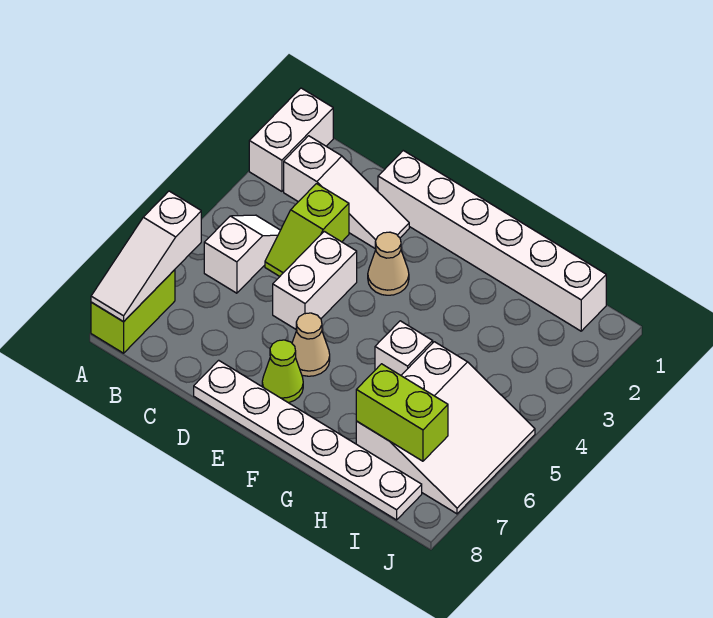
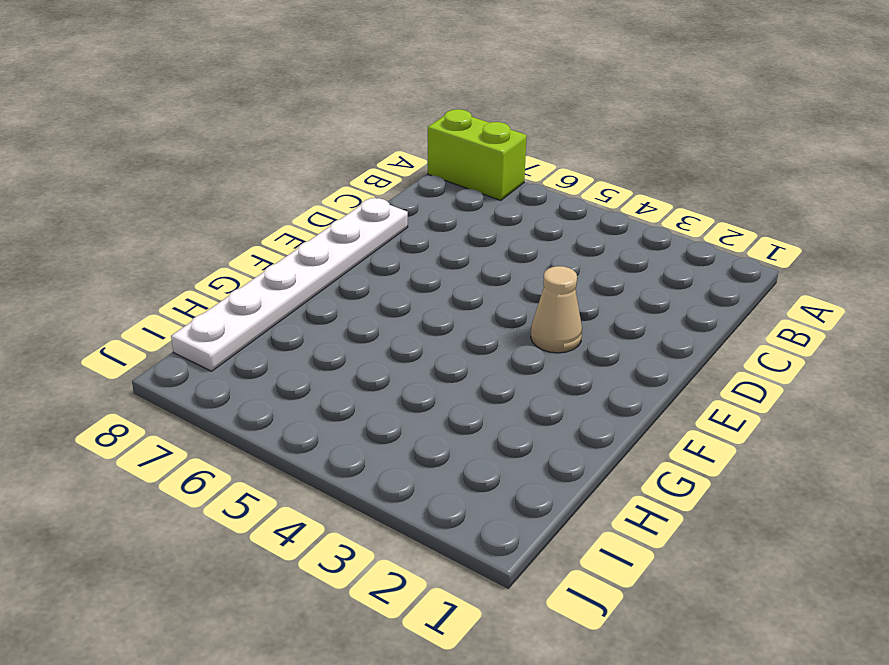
none -> white 1x2 brick [249,88,333,191]
none -> white 1x3 slope [284,136,409,249]
none -> white 1x2 slope [204,215,280,293]

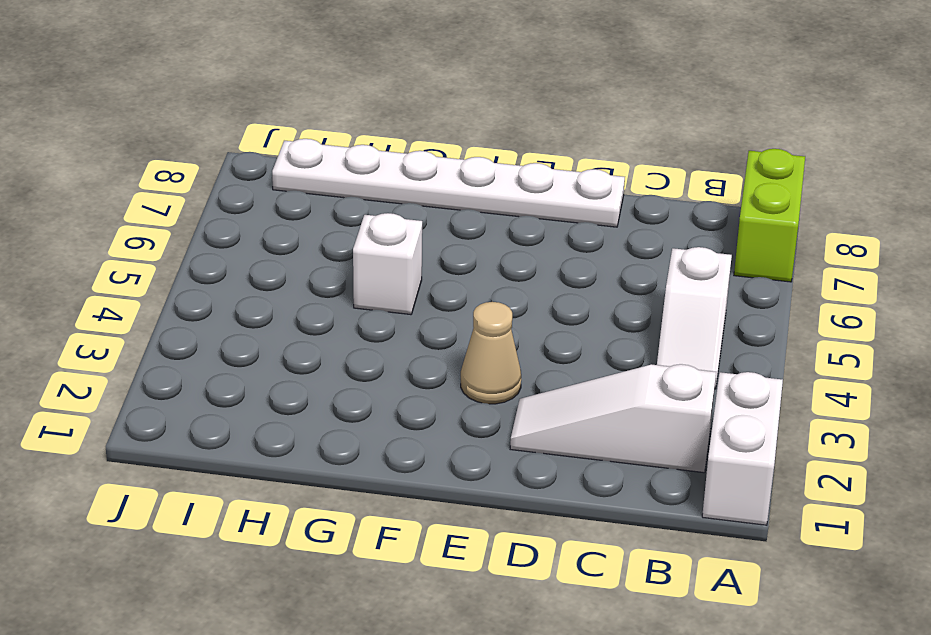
none -> lime 1x2 slope [265,184,349,276]
none -> white 1x6 brick [378,151,606,331]
none -> white 1x2 brick [273,231,357,330]

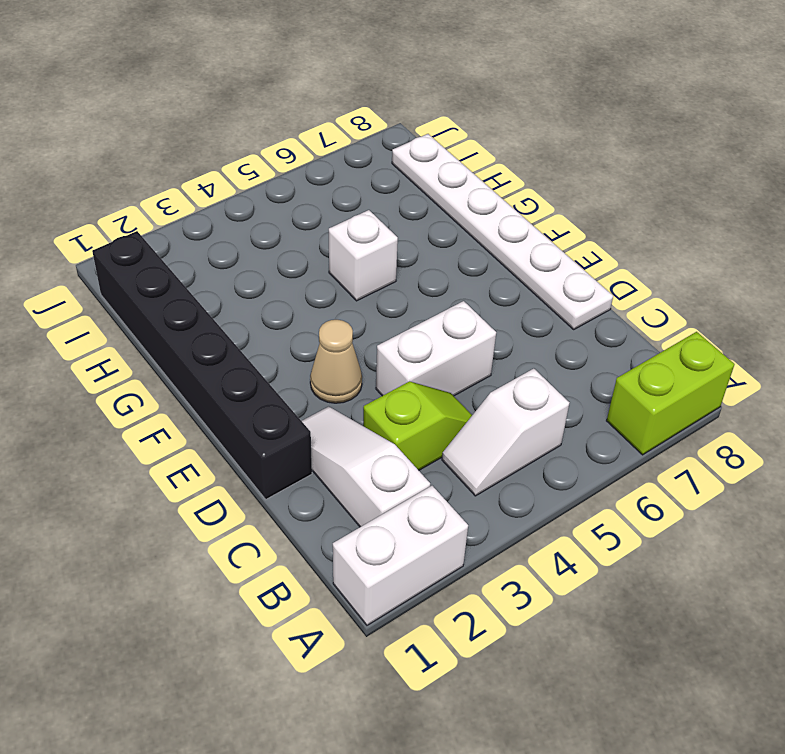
black 1x6 brick [92,231,312,499] -> white 1x6 brick [378,151,606,331]
none -> tan 1x1 cone [292,313,330,376]
none -> lime 1x1 cone [262,340,303,403]
none -> white 3x3 slope [356,342,535,514]

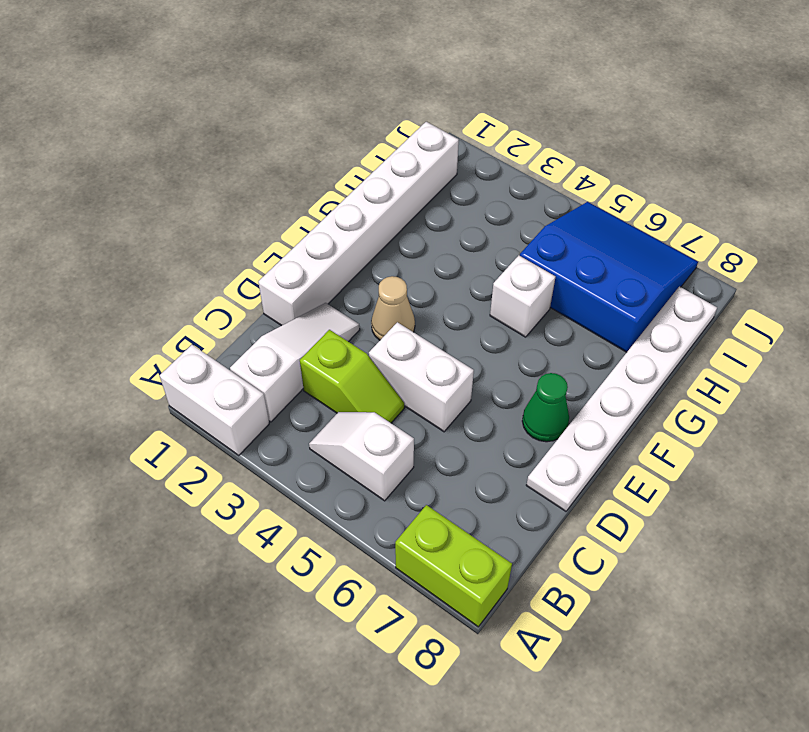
green 1x1 cone [522,373,569,442] -> lime 1x1 cone [262,340,303,403]
blue 3x3 slope [520,202,698,352] -> white 3x3 slope [356,342,535,514]
none -> tan 1x1 cone [292,313,330,376]
none -> white 1x3 slope [91,191,201,322]
none -> lime 1x2 brick [356,364,448,461]

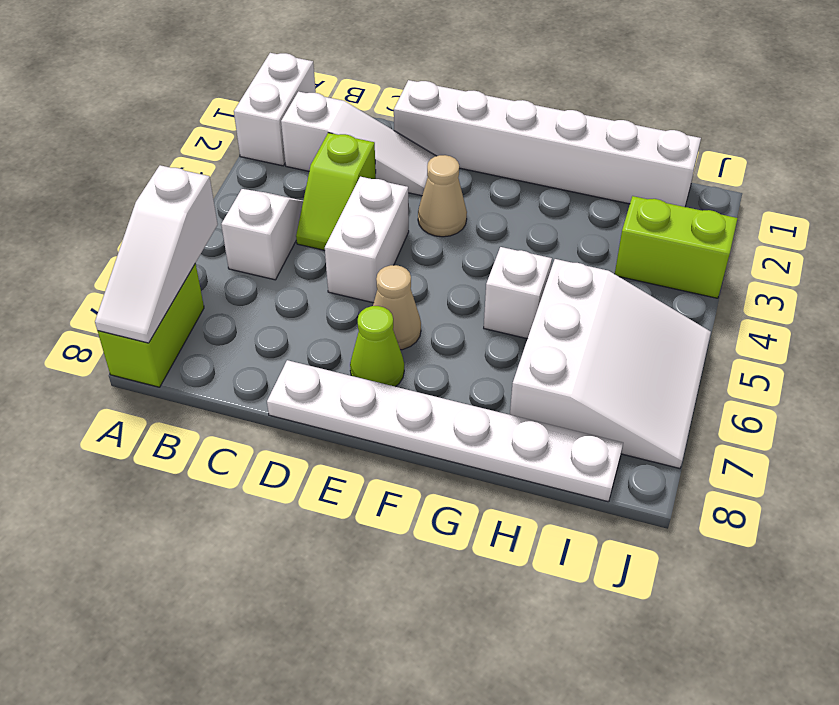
lime 1x2 brick [615,196,737,298] -> lime 1x2 brick moved to [356,364,448,461]

